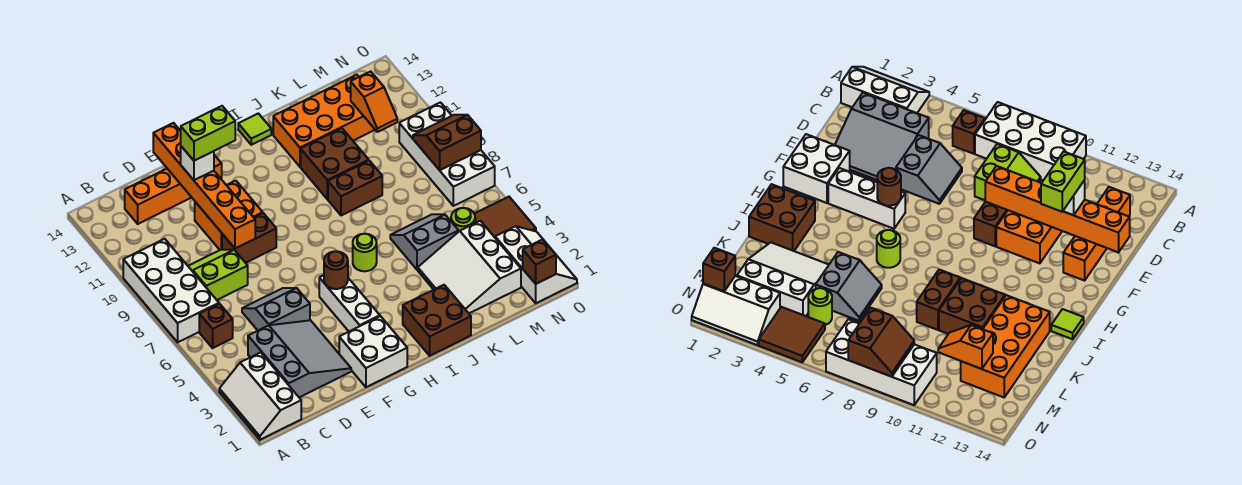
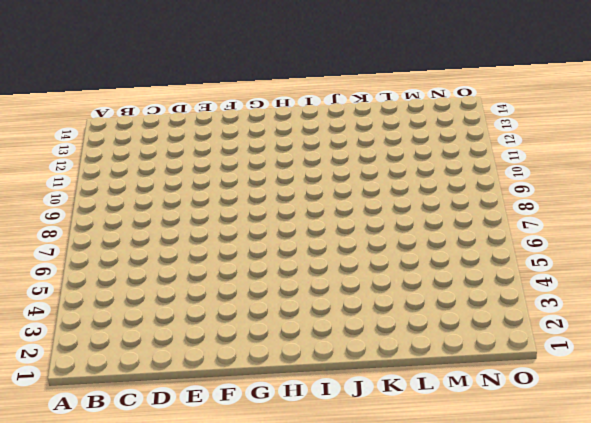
none -> white 2x3 slope [219,352,301,440]
none -> white 2x4 brick [123,239,219,342]
none -> brown 1x1 brick [199,304,233,348]
none -> grey 3x3 slope [248,320,351,397]

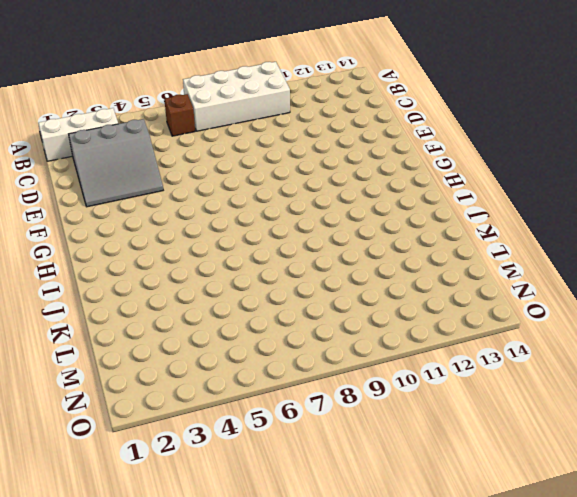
none -> lime 2x2 slope [188,250,248,300]
none -> orange 1x4 brick [125,155,222,224]
none -> grey 2x2 slope [242,288,310,330]
none -> brown 1x2 brick [222,213,276,263]

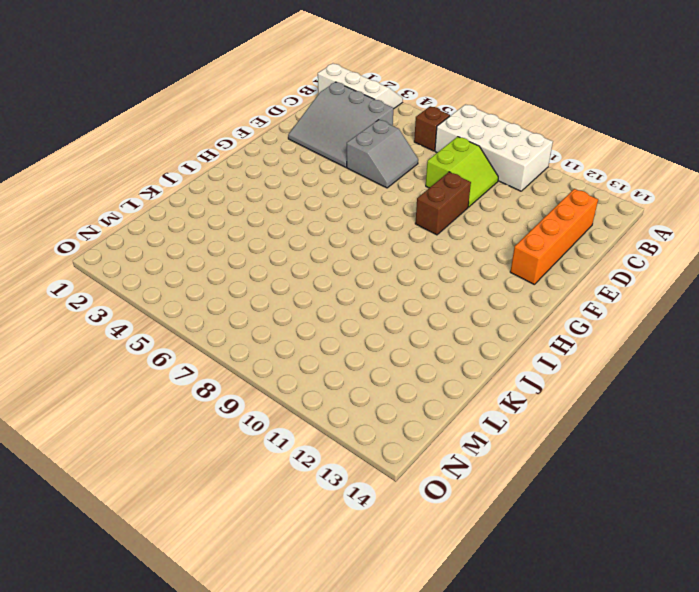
none -> orange 2x2 brick [195,181,263,250]
none -> white 2x2 brick [339,316,407,387]
none -> white 1x3 brick [319,275,380,331]
none -> brown 2x2 brick [403,285,471,356]

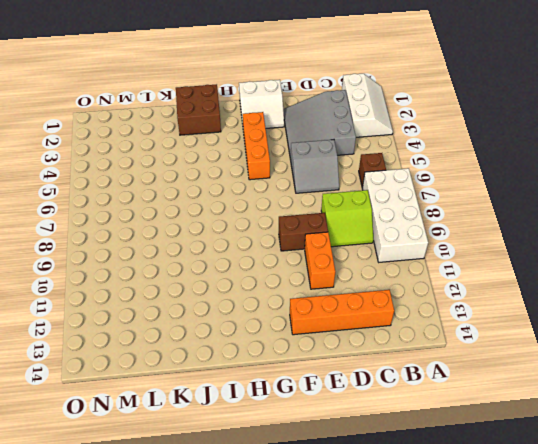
orange 1x2 brick [305,232,335,289] -> orange 2x2 brick [195,181,263,250]
white 2x2 slope [239,80,284,128] -> white 2x2 brick [339,316,407,387]
orange 1x3 brick [243,112,270,180] -> white 1x3 brick [319,275,380,331]
none -> lime 1x1 round brick [353,234,377,271]
none -> lime 1x1 tile [238,113,271,145]
none -> brown 1x2 brick [328,161,382,216]
none -> brown 2x2 brick [301,128,369,199]

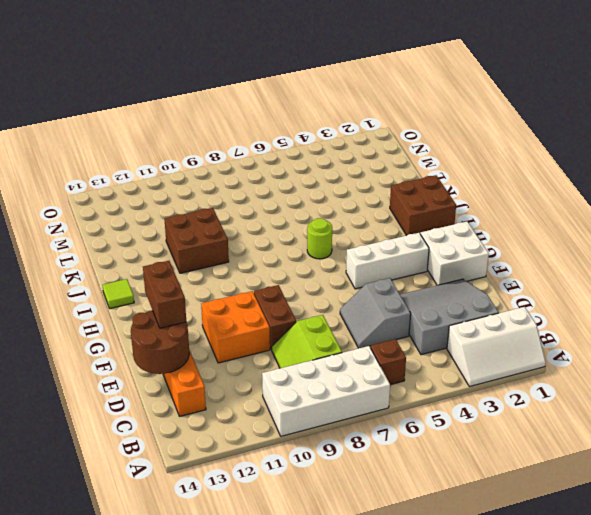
brown 2x2 round brick [131,310,189,374] -> orange 1x6 brick [153,123,255,248]
brown 1x2 brick [143,261,186,328] -> brown 1x2 brick moved to [328,161,382,216]
none -> orange 2x4 brick [273,75,375,167]
none -> white 3x3 slope [418,221,521,313]
none -> grey 2x2 slope [390,214,459,270]
none -> lime 1x1 round brick [451,208,475,231]

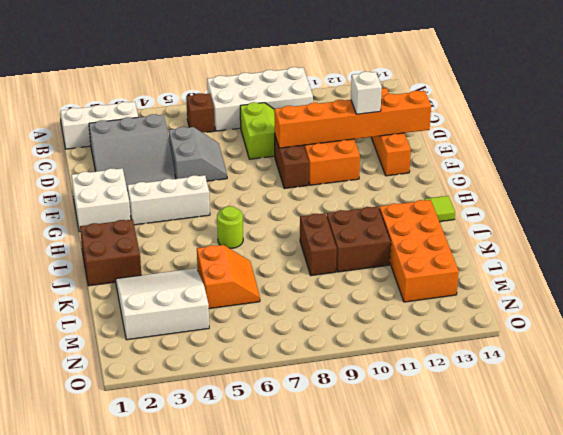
orange 2x2 slope [197,245,260,309] -> grey 2x2 slope [390,214,459,270]
none -> lime 1x1 round brick [451,208,475,231]
none -> white 2x3 slope [495,226,577,303]
none -> brown 2x2 tile [475,197,536,237]
none -> white 2x4 brick [399,102,495,206]

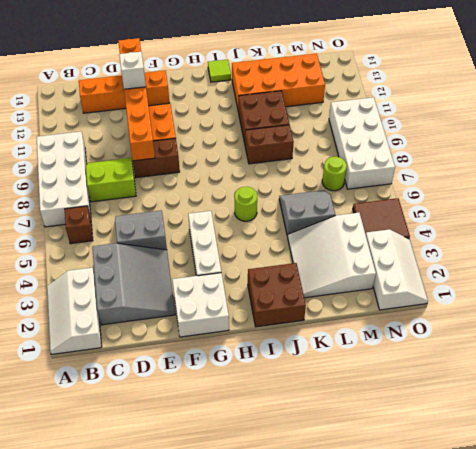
lime 1x1 round brick [322,157,347,191] -> lime 1x1 round brick moved to [451,208,475,231]
none -> brown 1x1 round brick [324,251,348,289]
none -> orange 1x2 slope [351,71,397,132]
none -> brown 1x1 brick [523,239,556,284]
none -> brown 2x2 slope [413,115,481,170]

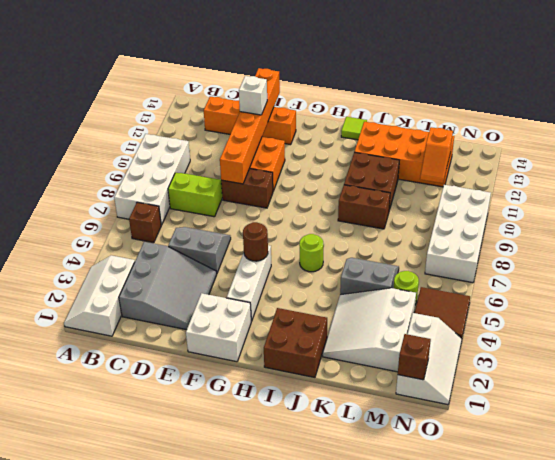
none -> brown 2x2 slope [413,115,481,170]
none -> lime 1x2 brick [181,106,235,161]

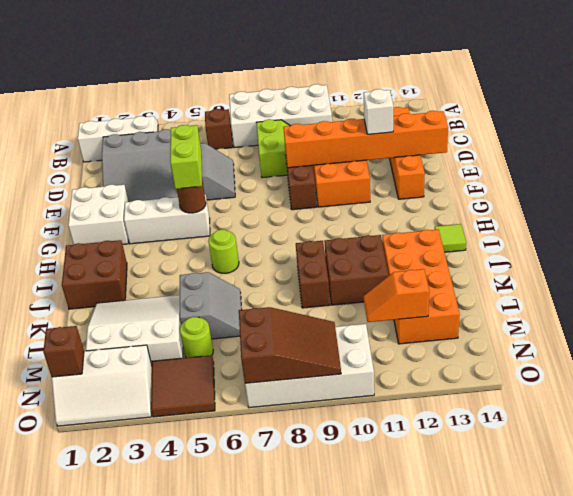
lime 1x2 brick [170,125,202,189] -> lime 1x2 brick moved to [181,106,235,161]
brown 2x3 slope [239,307,341,383] -> brown 2x2 slope [413,115,481,170]

